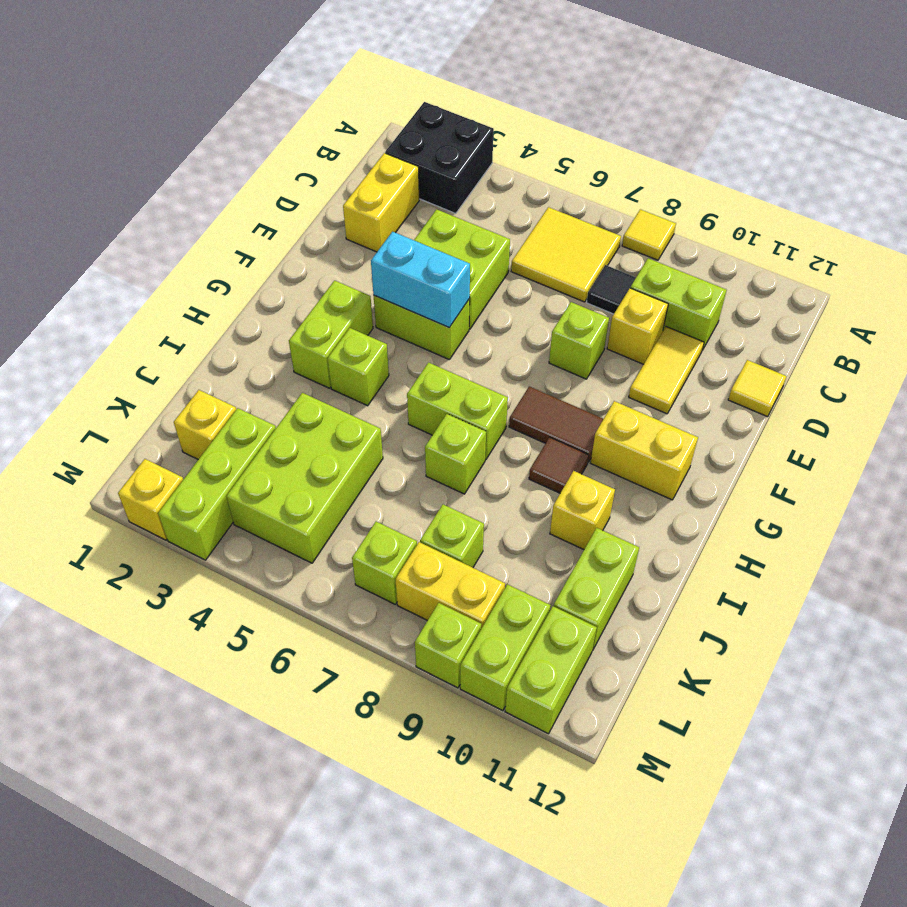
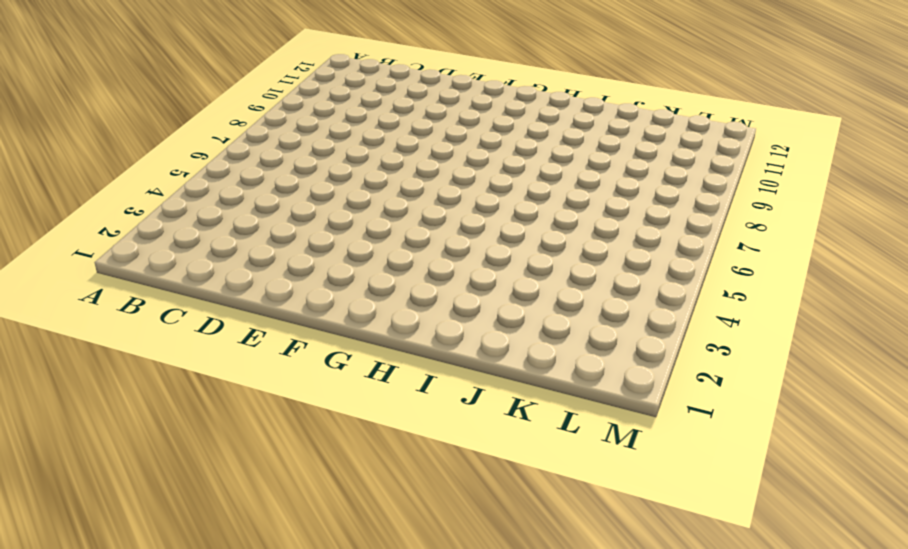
none -> black 2x2 brick [385,102,494,213]
none -> yellow 1x1 tile [622,209,676,260]
none -> yellow 2x2 tile [511,207,621,302]
none -> yellow 1x2 brick [343,153,419,252]

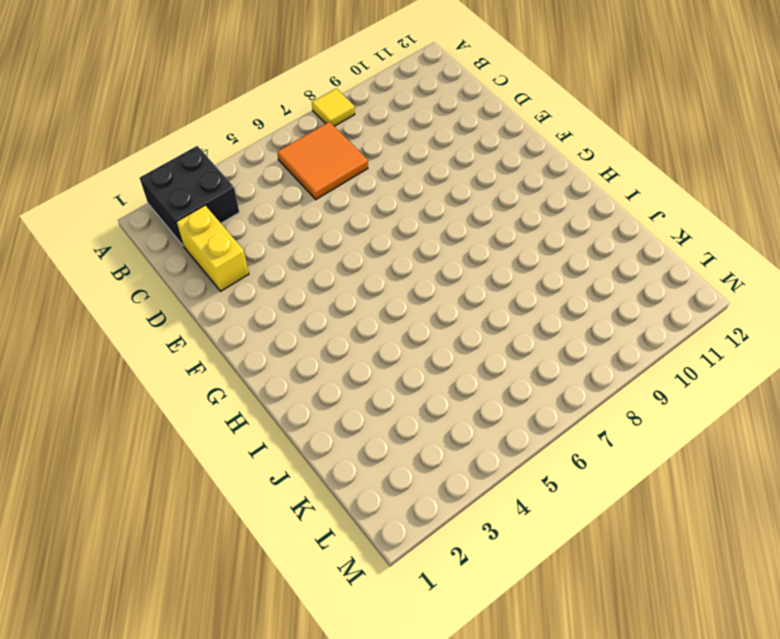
orange 2x2 tile [277,122,368,200] -> yellow 2x2 tile [511,207,621,302]
none -> black 1x1 tile [587,265,636,314]
none -> lime 1x2 brick [631,258,727,350]
none -> lime 2x2 brick [414,209,510,329]
none -> yellow 1x1 brick [607,288,668,364]

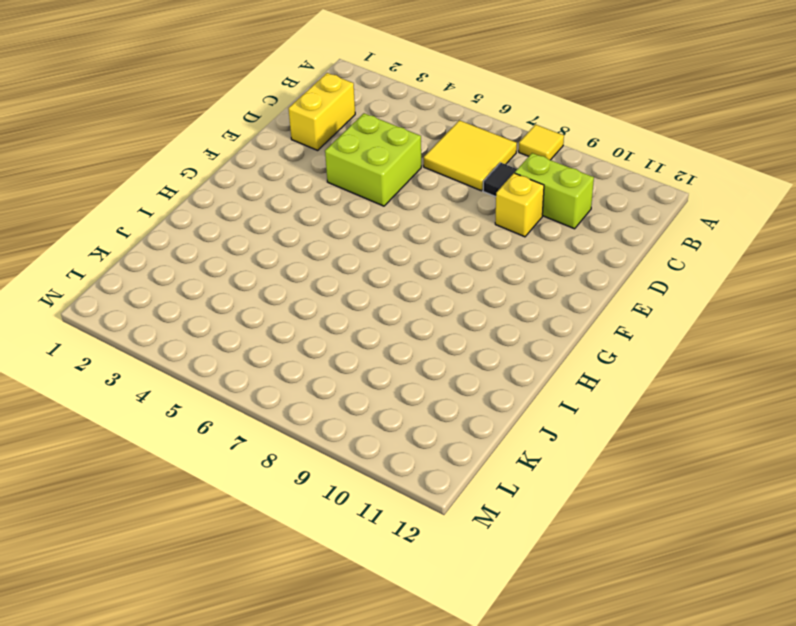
none -> black 2x2 brick [385,102,494,213]
none -> yellow 1x2 tile [629,327,704,414]
none -> yellow 1x1 tile [728,360,787,417]
none -> lime 1x1 brick [549,302,609,379]

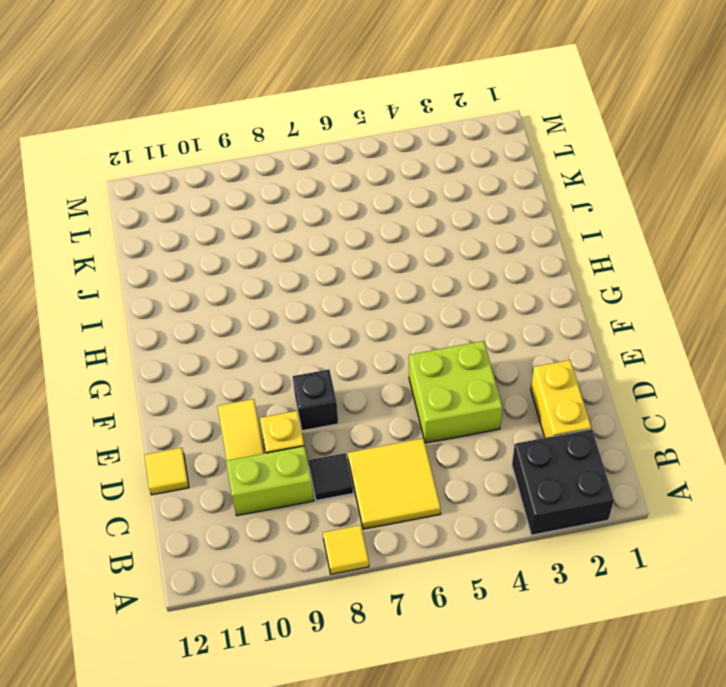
black 1x1 brick [293,369,338,431] -> lime 1x1 brick [549,302,609,379]
none -> lime 1x2 brick [374,296,470,360]
none -> lime 1x2 brick [289,281,373,388]
none -> brown 1x2 tile [509,386,603,462]
none -> yellow 1x2 brick [591,401,698,500]

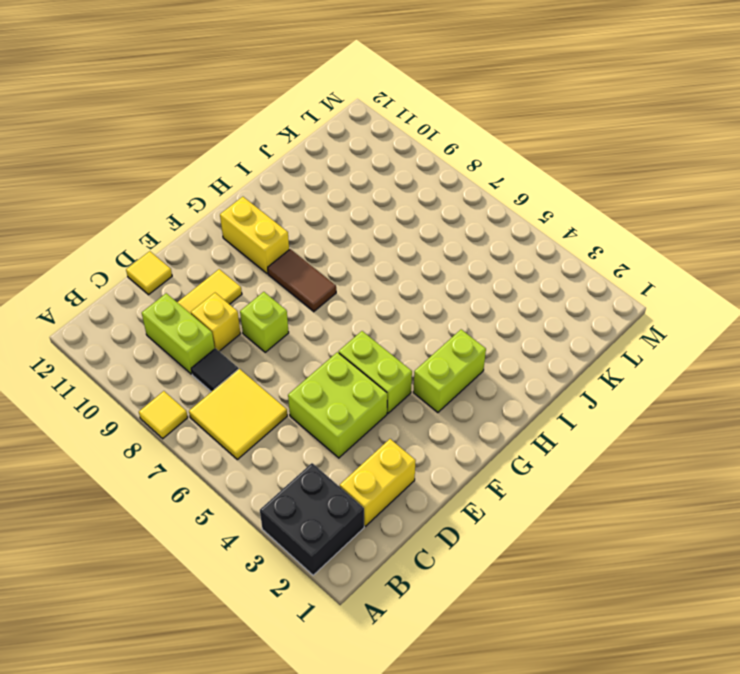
none -> lime 1x1 brick [328,328,389,406]
none -> lime 1x2 brick [407,363,508,459]
none -> brown 1x1 tile [529,437,589,493]
none -> lime 1x1 brick [425,414,486,494]

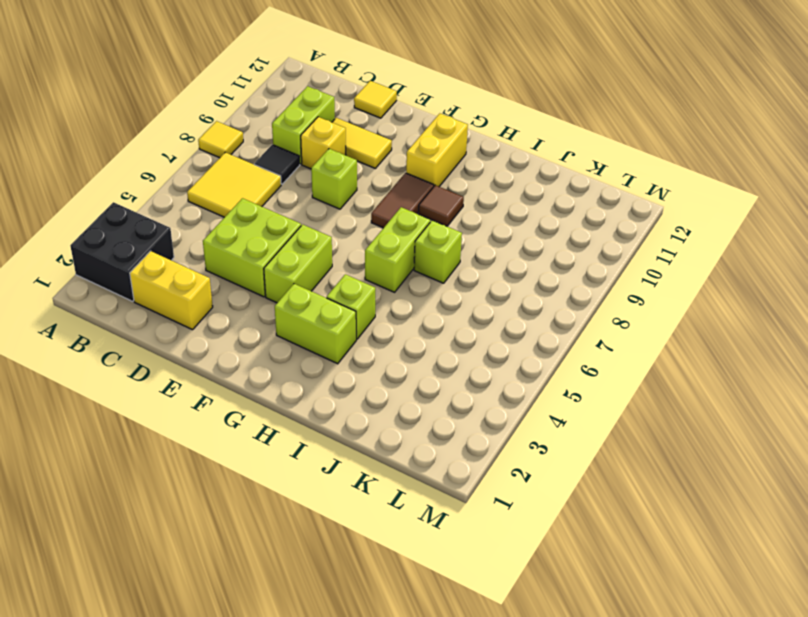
none -> yellow 1x1 brick [550,471,615,550]
none -> lime 2x3 brick [226,393,383,563]
none -> lime 1x2 brick [554,528,639,651]
none -> yellow 1x1 brick [174,390,236,460]

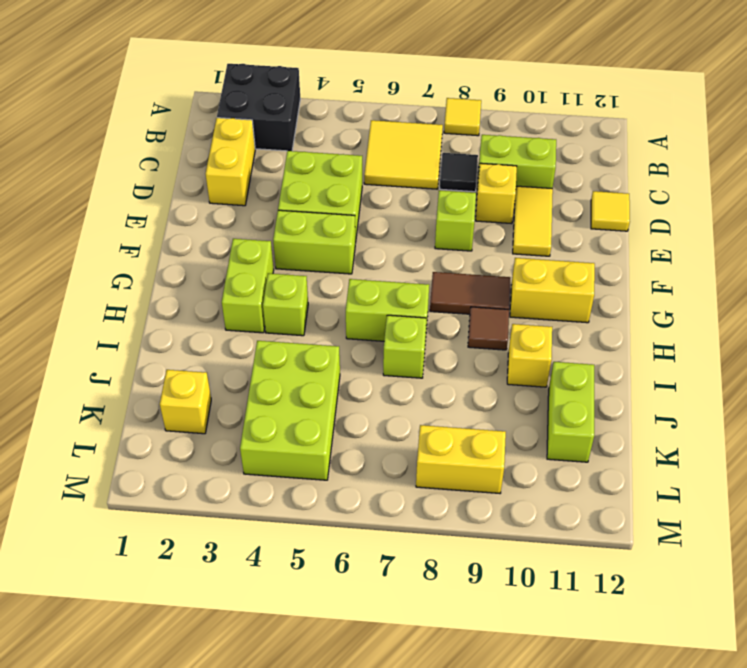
none -> lime 1x3 brick [158,408,276,560]
none -> lime 1x1 brick [420,504,484,568]
none -> lime 1x1 brick [352,522,417,604]
none -> lime 1x2 brick [460,584,550,711]

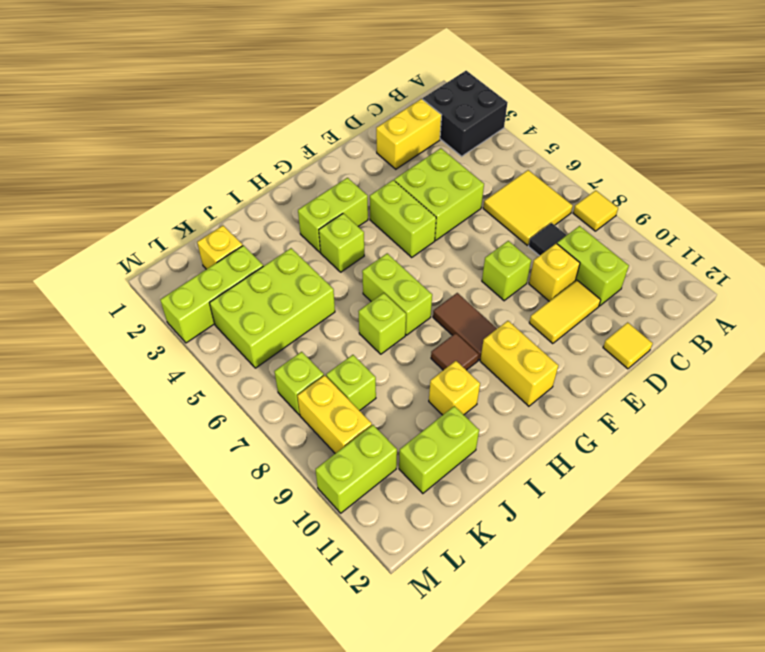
none -> lime 1x2 brick [505,606,597,734]
none -> yellow 1x1 brick [118,459,183,540]
none -> lime 1x1 brick [415,603,482,688]
none -> cyan 1x2 brick [371,232,470,327]

